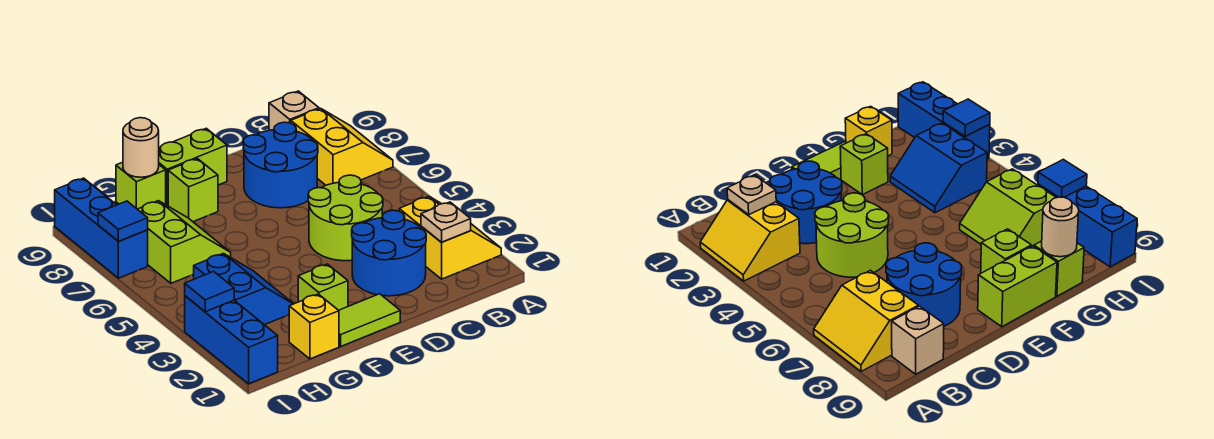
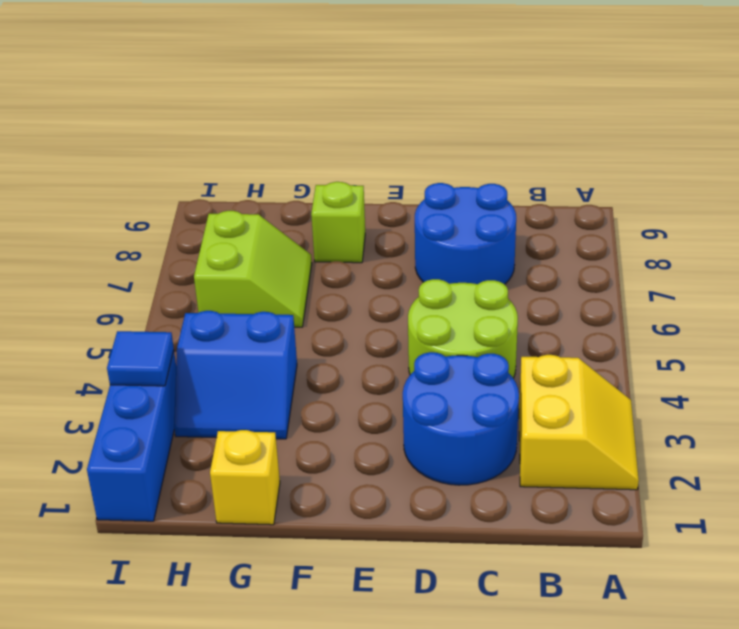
blue 2x2 slope [174,311,297,439] -> blue 2x2 slope turned to [193,253,293,325]
none -> yellow 2x2 slope [291,108,393,185]
none -> tan 1x1 brick [269,91,319,130]
none -> lime 1x2 tile [339,294,400,346]

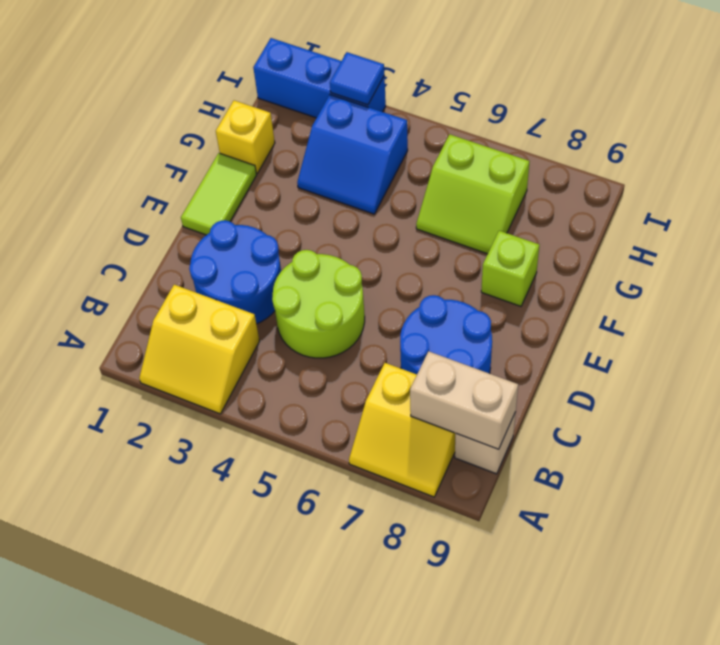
tan 1x2 brick [410,351,518,449] -> none
none -> lime 1x2 brick [159,128,227,206]
none -> lime 1x1 brick [298,264,348,310]
none -> lime 1x1 brick [116,162,166,209]

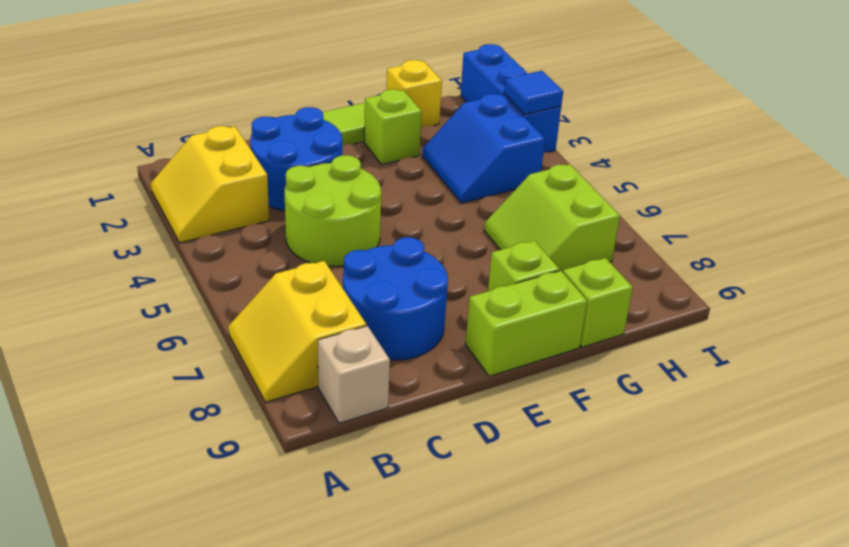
none -> blue 1x3 brick [55,178,148,278]
none -> tan 1x1 plate [421,202,471,242]
none -> tan 1x1 round brick [123,118,159,177]

